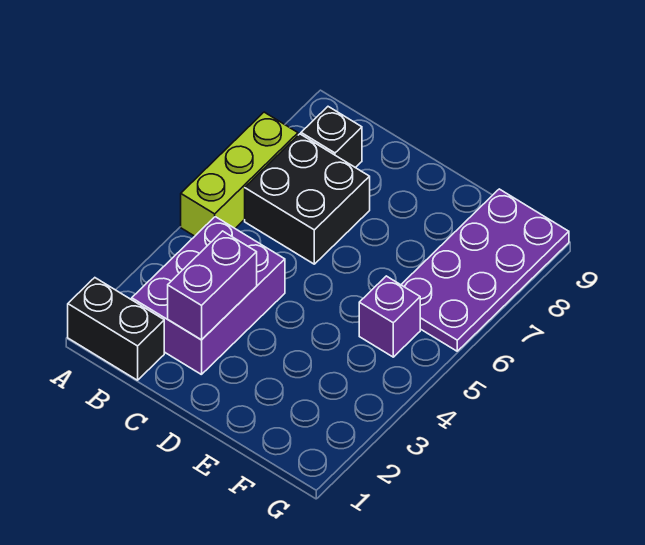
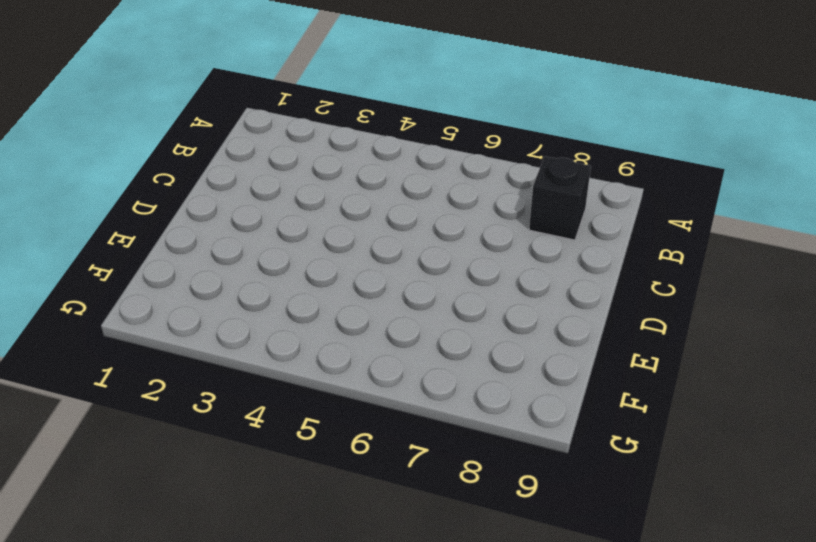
none -> black 1x2 brick [68,278,164,380]
none -> lime 1x3 brick [181,112,298,236]

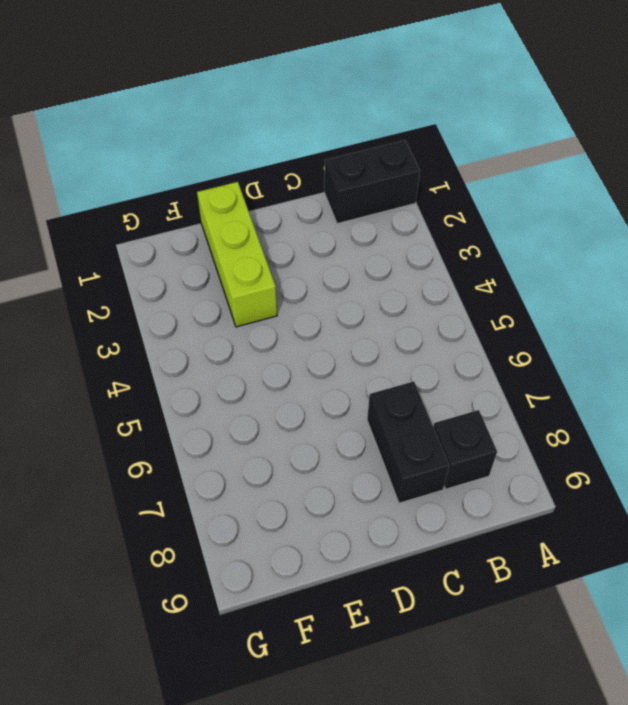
black 1x2 brick [367,381,449,503] -> black 2x2 brick [245,134,370,264]
lime 1x3 brick [197,182,277,327] -> lime 1x3 brick moved to [181,112,298,236]
none -> purple 2x3 brick [132,217,285,375]
none -> purple 1x1 brick [359,276,420,357]

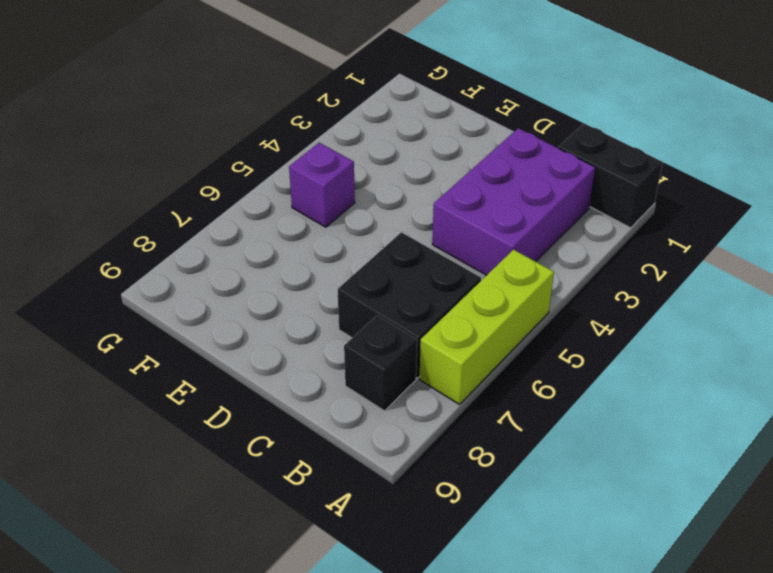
none -> purple 2x4 plate [401,189,569,351]
none -> purple 1x2 brick [168,231,257,340]

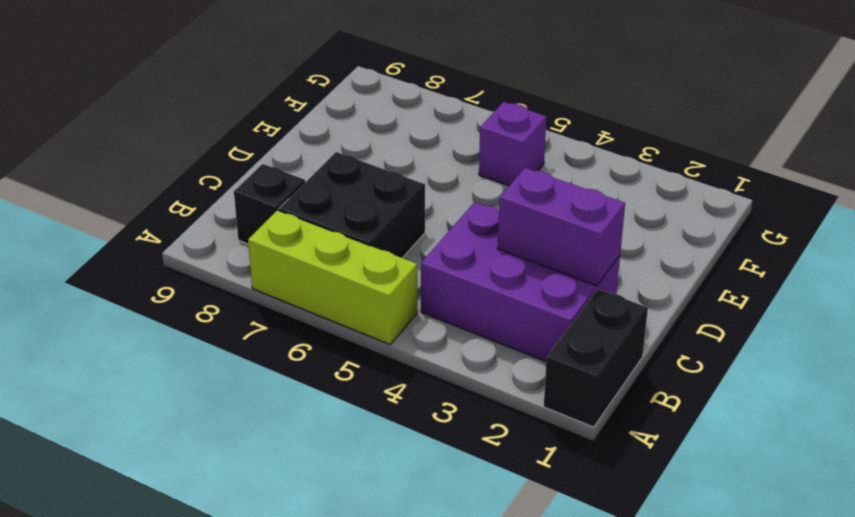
none -> purple 2x4 plate [401,189,569,351]

